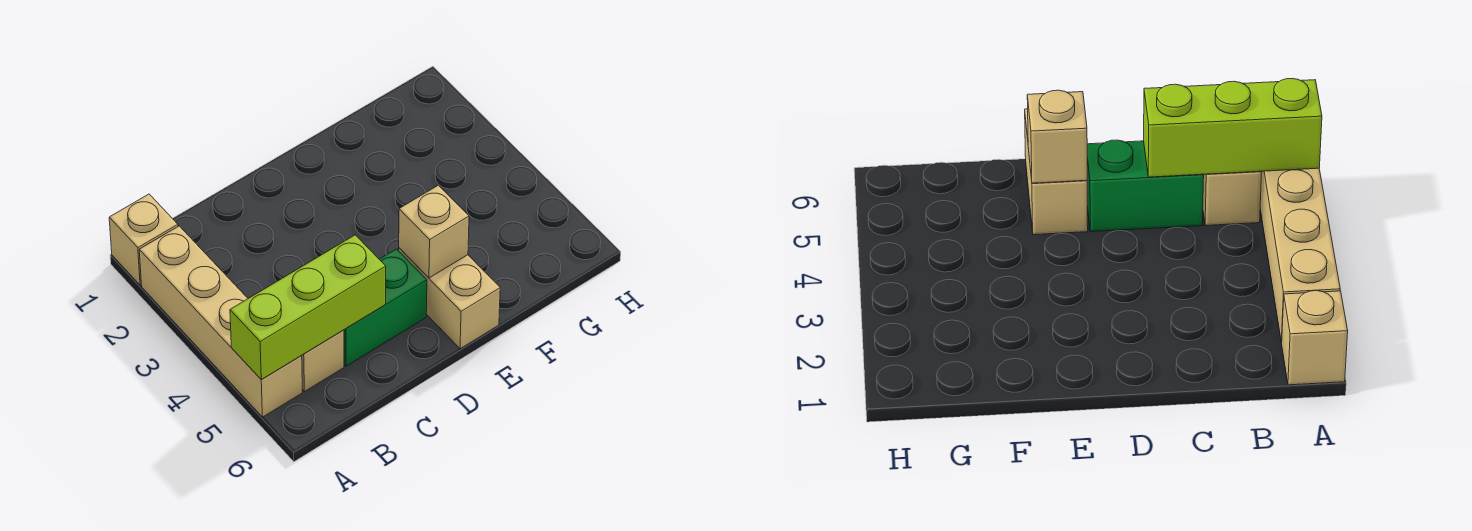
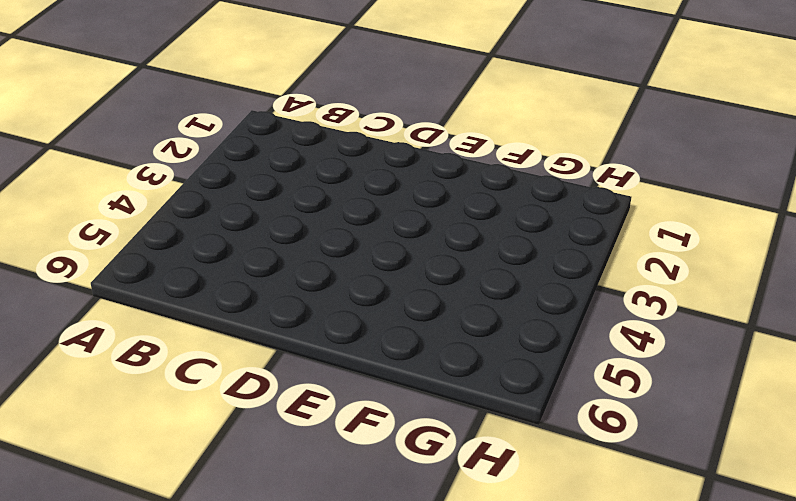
none -> tan 1x1 brick [109,194,178,285]
none -> tan 1x4 brick [139,226,302,417]

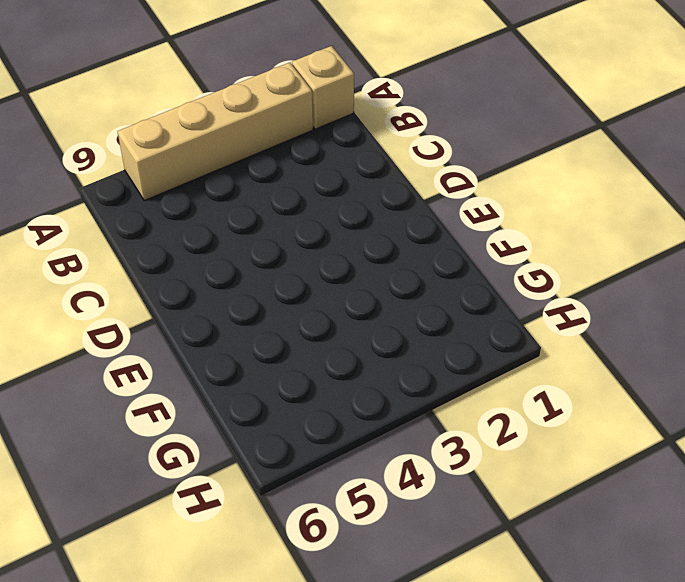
none -> tan 1x1 brick [302,330,344,392]
none -> green 1x2 brick [344,249,427,366]

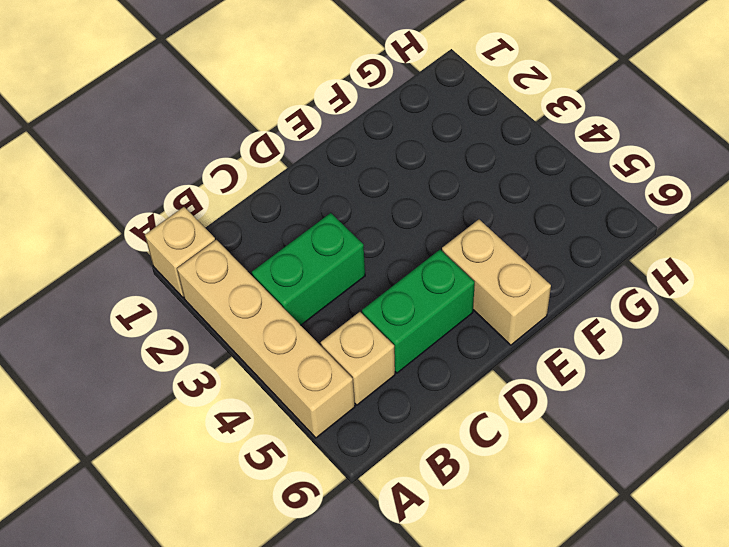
green 1x2 brick [252,213,365,325] -> none
none -> lime 1x3 brick [230,235,386,380]
none -> tan 1x1 brick [399,185,469,278]

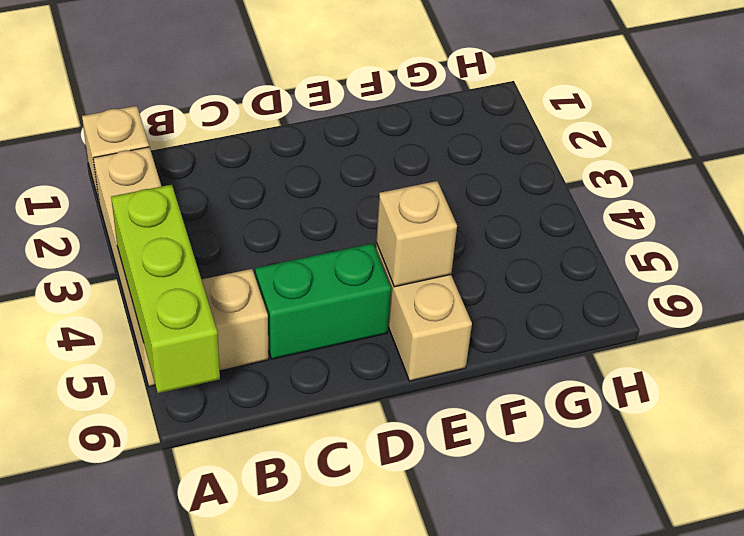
lime 1x3 brick [111,185,220,393] -> lime 1x3 brick turned to [230,235,386,380]

